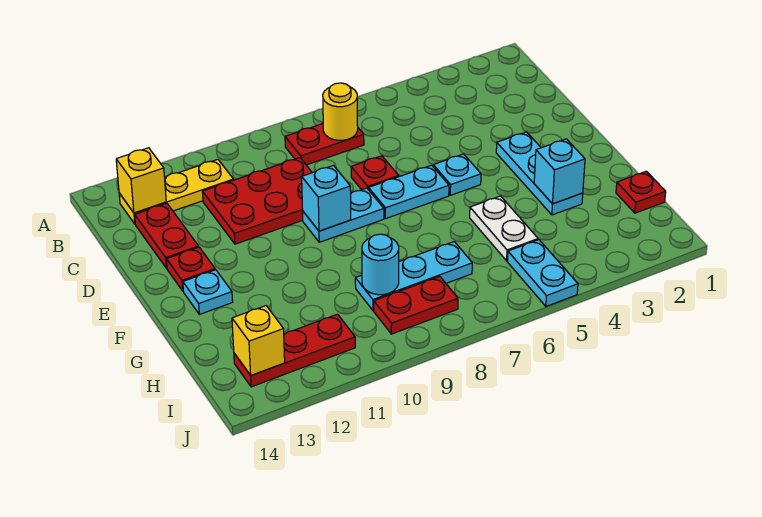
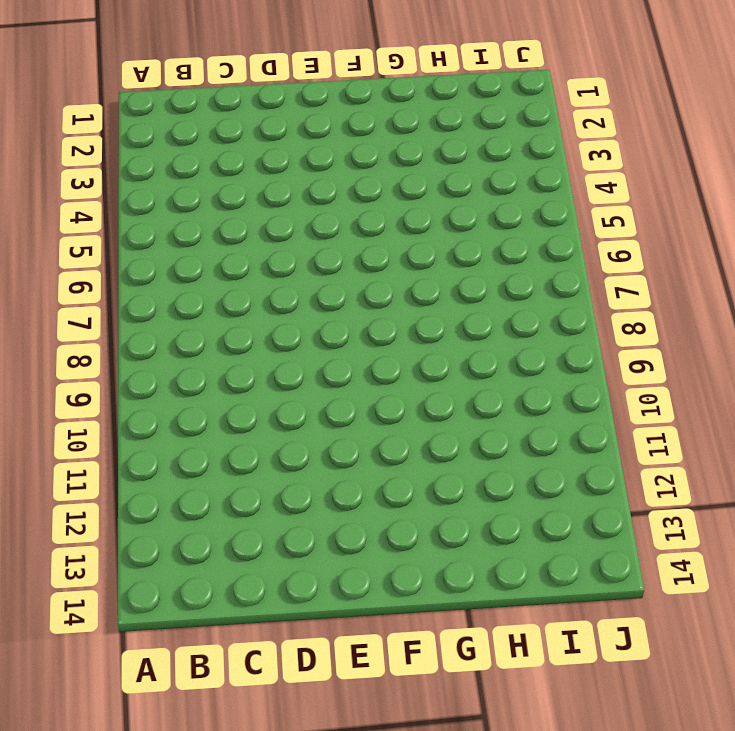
none -> red 1x2 plate [285,124,364,165]
none -> yellow 1x3 plate [119,159,233,224]
none -> red 2x3 plate [202,158,312,244]

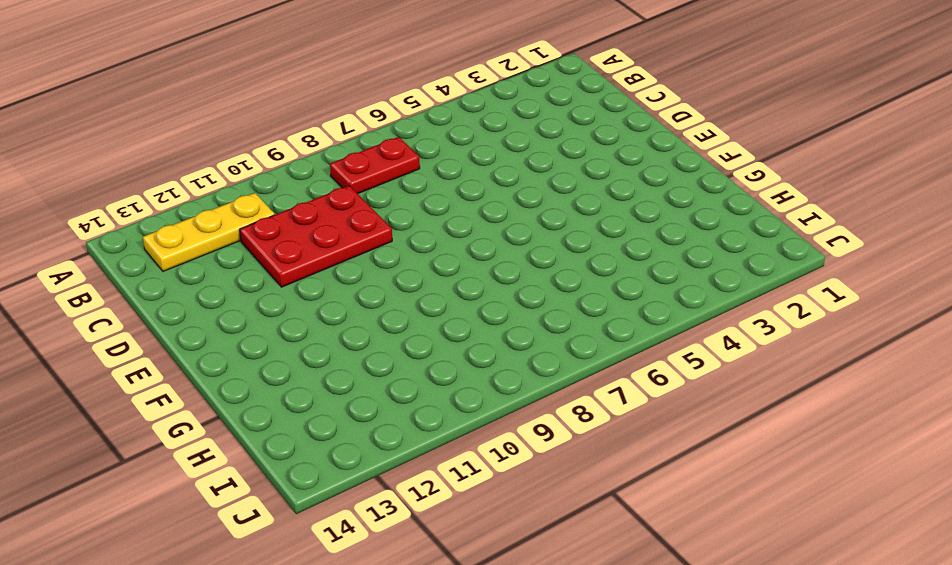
none -> red 1x2 plate [135,203,199,268]
none -> red 1x1 plate [351,156,399,190]
none -> cyan 1x3 plate [496,132,583,215]

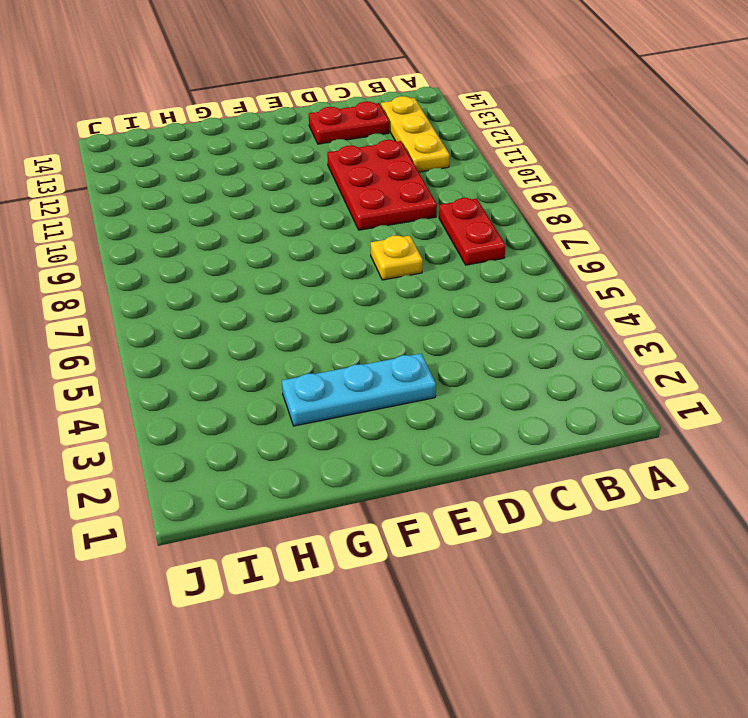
yellow 1x1 plate [371,236,423,280] -> red 1x1 plate [351,156,399,190]
none -> cyan 1x1 plate [433,154,481,195]
none -> cyan 1x2 plate [369,165,449,219]
none -> cyan 1x2 plate [303,188,384,242]

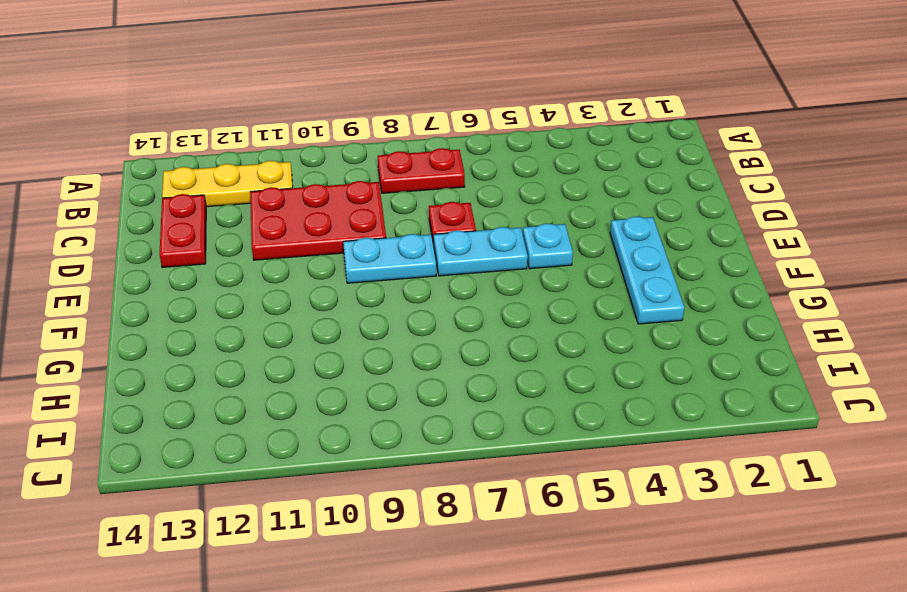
none -> red 1x1 plate [167,247,215,291]
none -> cyan 1x1 plate [183,270,233,314]
none -> white 1x2 plate [470,196,538,261]

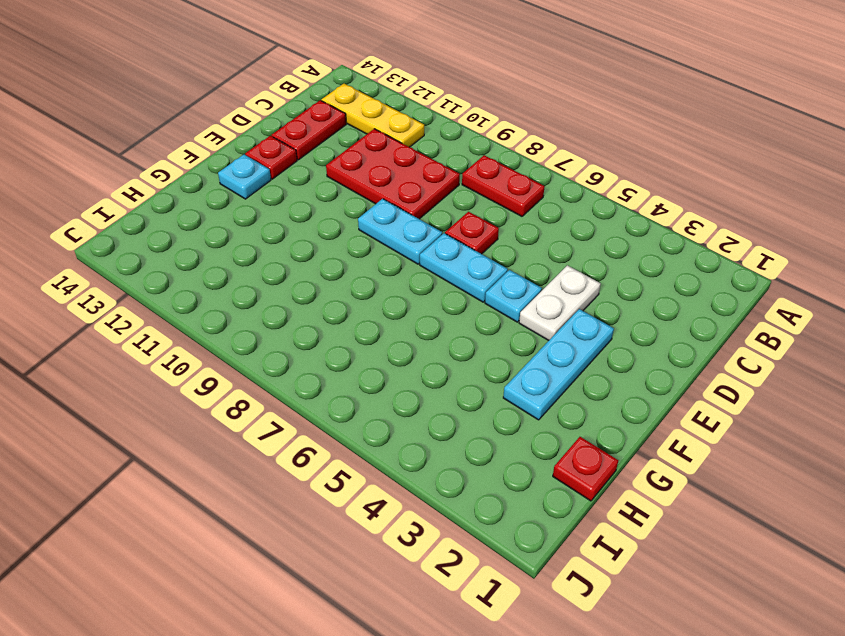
white 1x2 plate [519,265,601,340] -> white 1x2 plate moved to [470,196,538,261]
none -> cyan 1x3 plate [355,242,472,310]
none -> cyan 1x2 plate [508,240,578,306]
none -> red 1x2 plate [374,276,458,334]

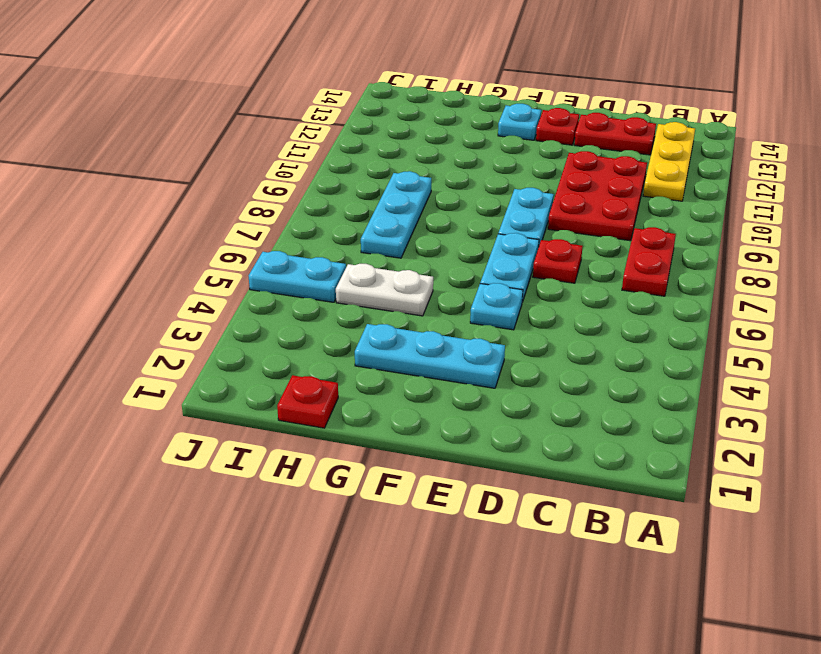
none -> red 1x2 plate [374,276,458,334]
none -> red 1x3 plate [234,314,355,387]
none -> yellow 1x1 round brick [323,83,358,140]

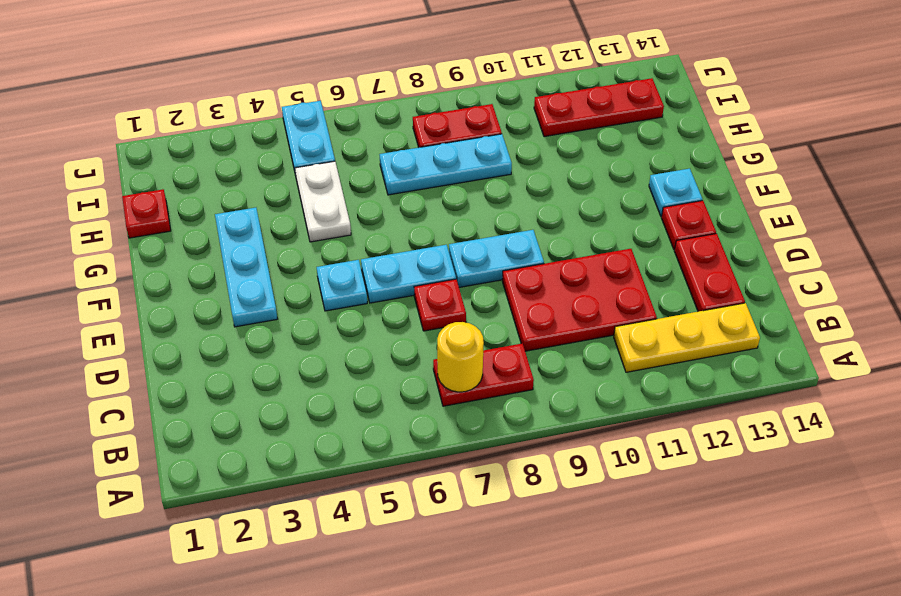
none -> yellow 1x1 brick [116,148,166,213]
none -> cyan 1x1 brick [302,166,351,231]
none -> cyan 1x1 brick [534,139,585,204]

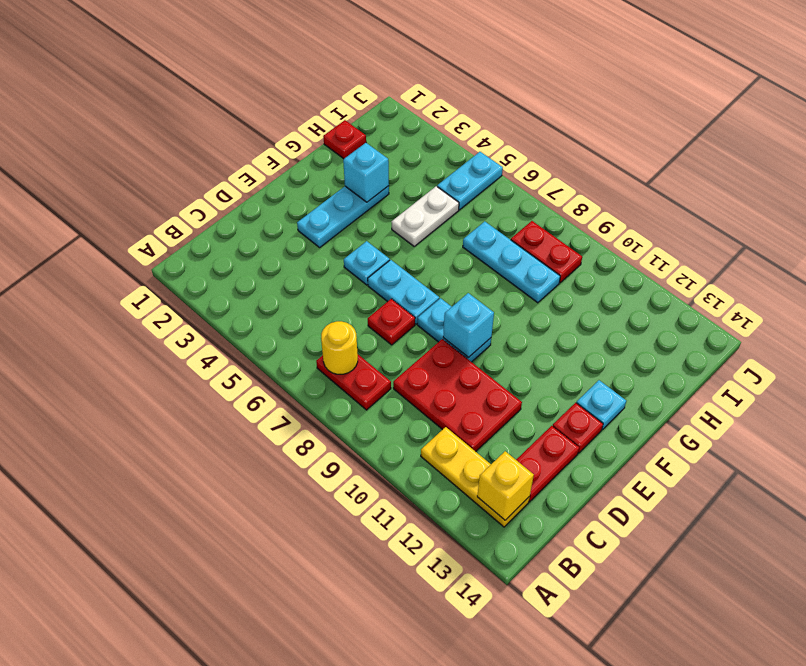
none -> red 1x3 plate [234,314,355,387]
none -> cyan 1x1 round brick [362,234,399,295]
none -> yellow 1x1 brick [232,306,285,375]

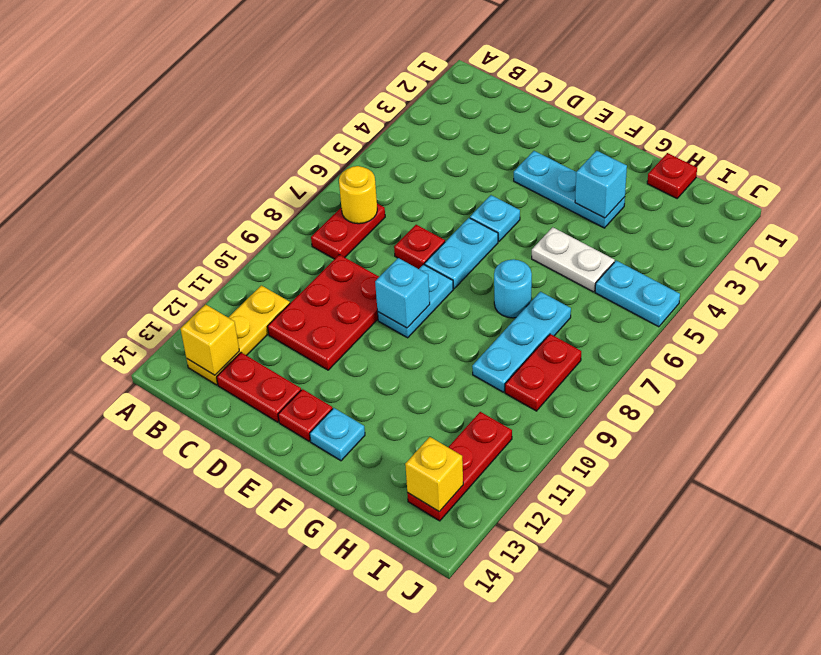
cyan 1x1 round brick [494,259,532,318] -> cyan 1x1 round brick moved to [362,234,399,295]

